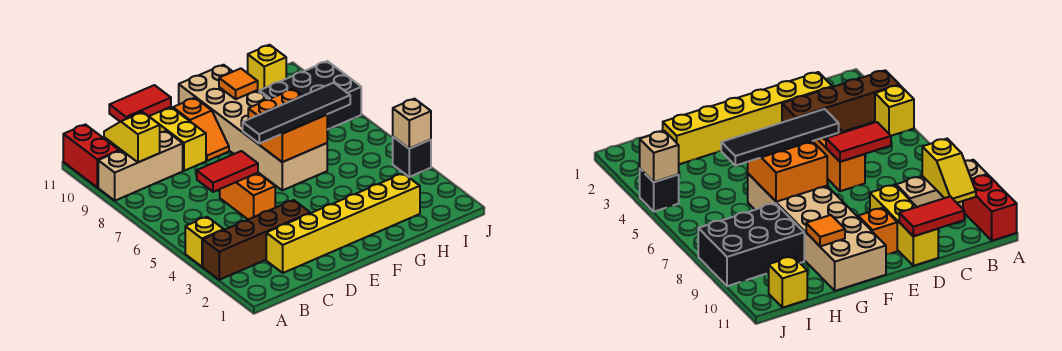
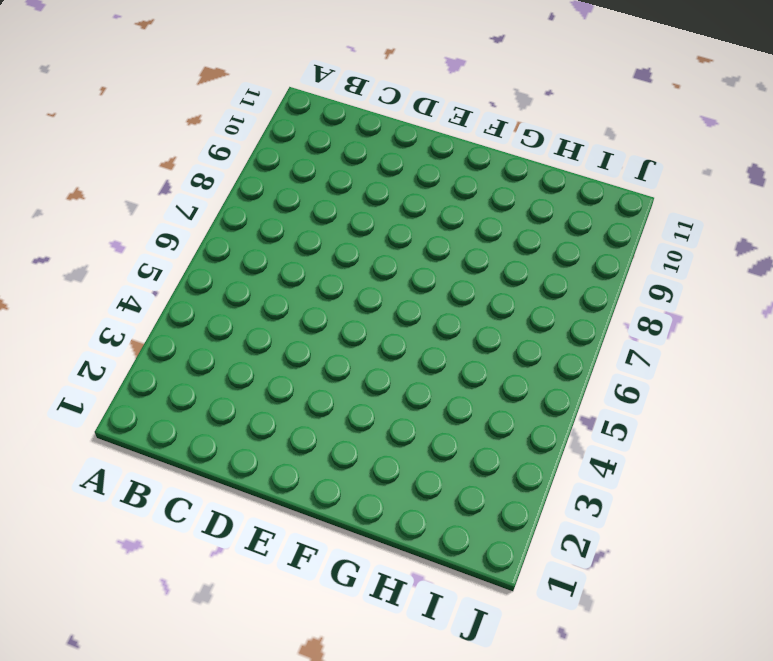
none -> brown 1x4 brick [203,200,310,280]
none -> yellow 1x1 brick [185,217,224,267]
none -> tan 1x3 brick [98,131,183,201]

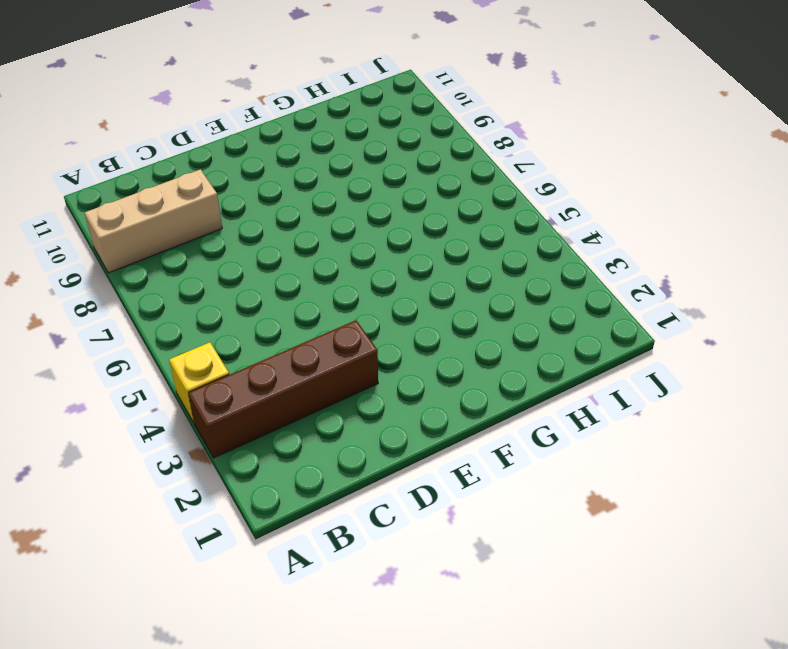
none -> red 1x2 brick [63,124,119,188]
none -> yellow 1x6 brick [266,173,420,273]
none -> orange 1x2 brick [220,173,275,219]

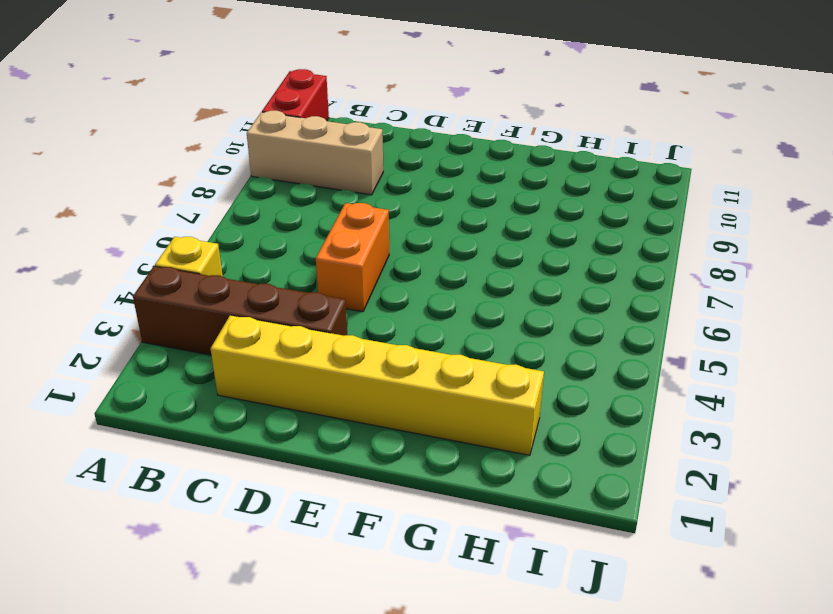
none -> yellow 1x3 brick [149,107,206,171]
none -> orange 1x2 slope [173,98,229,161]
none -> tan 2x6 brick [179,65,327,190]

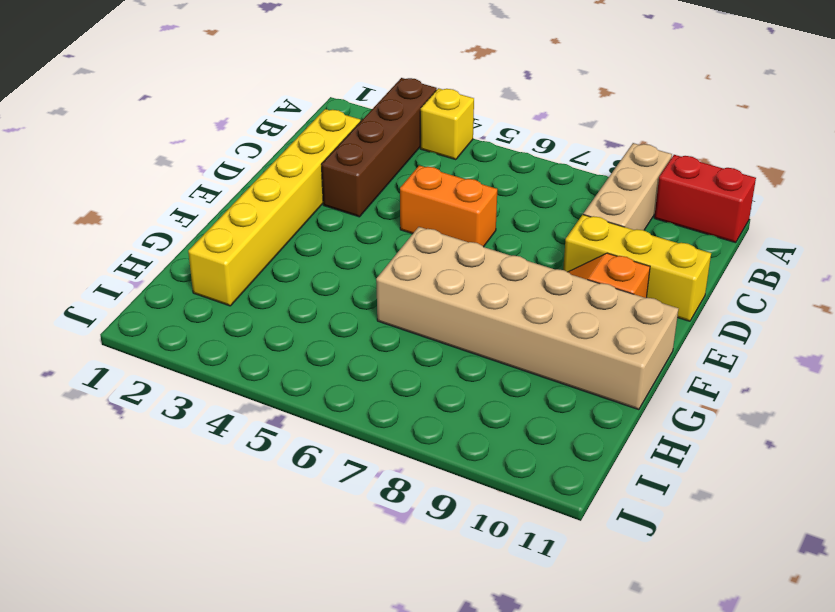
none -> black 2x3 brick [259,61,361,130]
none -> yellow 1x1 brick [248,45,287,91]
none -> black 1x1 brick [393,137,431,177]

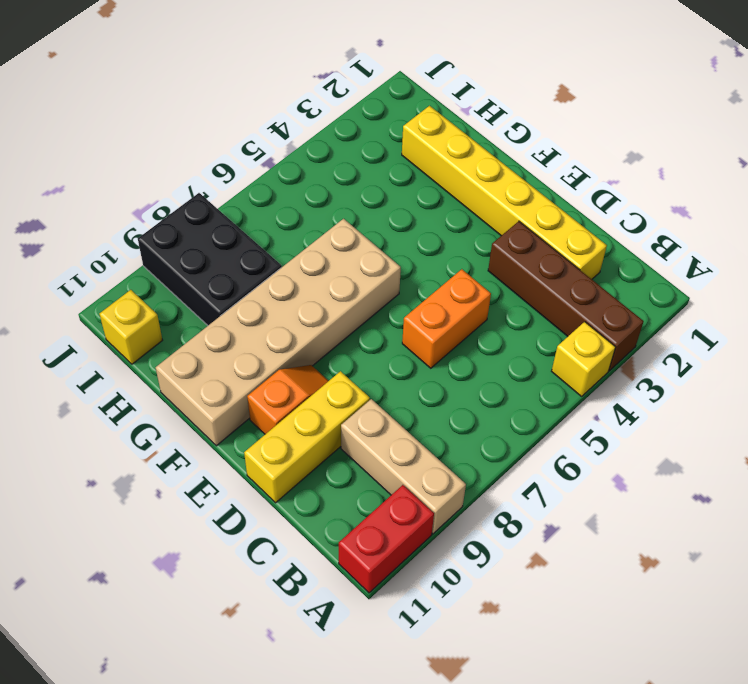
none -> black 1x1 brick [393,137,431,177]
none -> yellow 1x2 slope [104,112,160,162]
none -> red 1x2 tile [197,151,258,192]

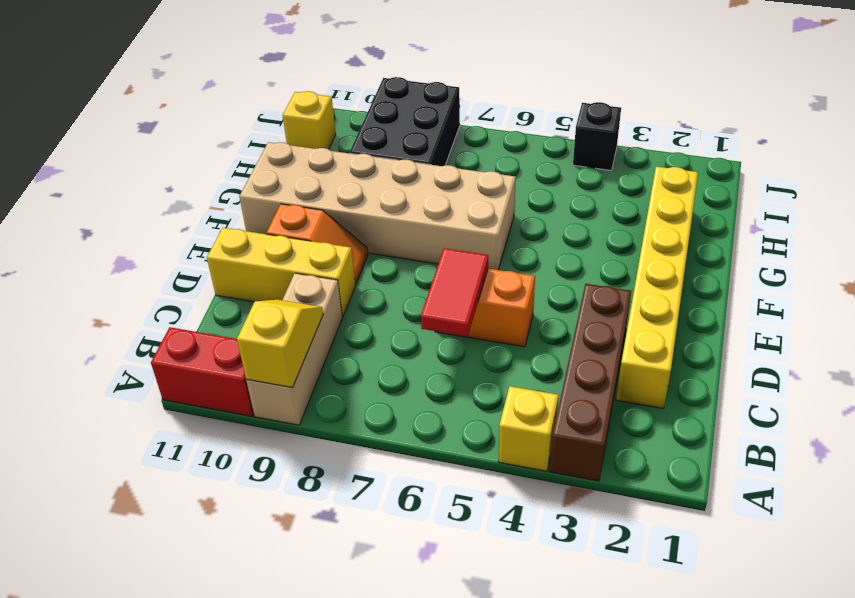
yellow 1x2 slope [237,300,323,388] -> yellow 1x2 slope turned to [104,112,160,162]
none -> red 1x2 tile [109,85,171,122]
none -> orange 2x2 brick [248,89,327,162]
none -> orange 1x1 tile [219,68,258,99]

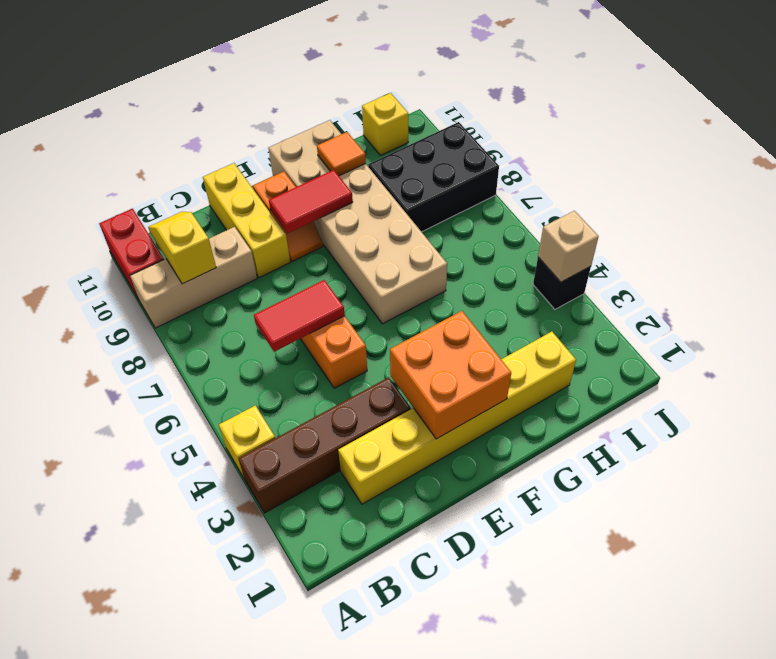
orange 2x2 brick [390,311,511,439] -> orange 2x2 brick moved to [248,89,327,162]
red 1x2 tile [269,170,353,233] -> red 1x2 tile moved to [109,85,171,122]
none -> black 1x4 tile [243,83,350,143]

